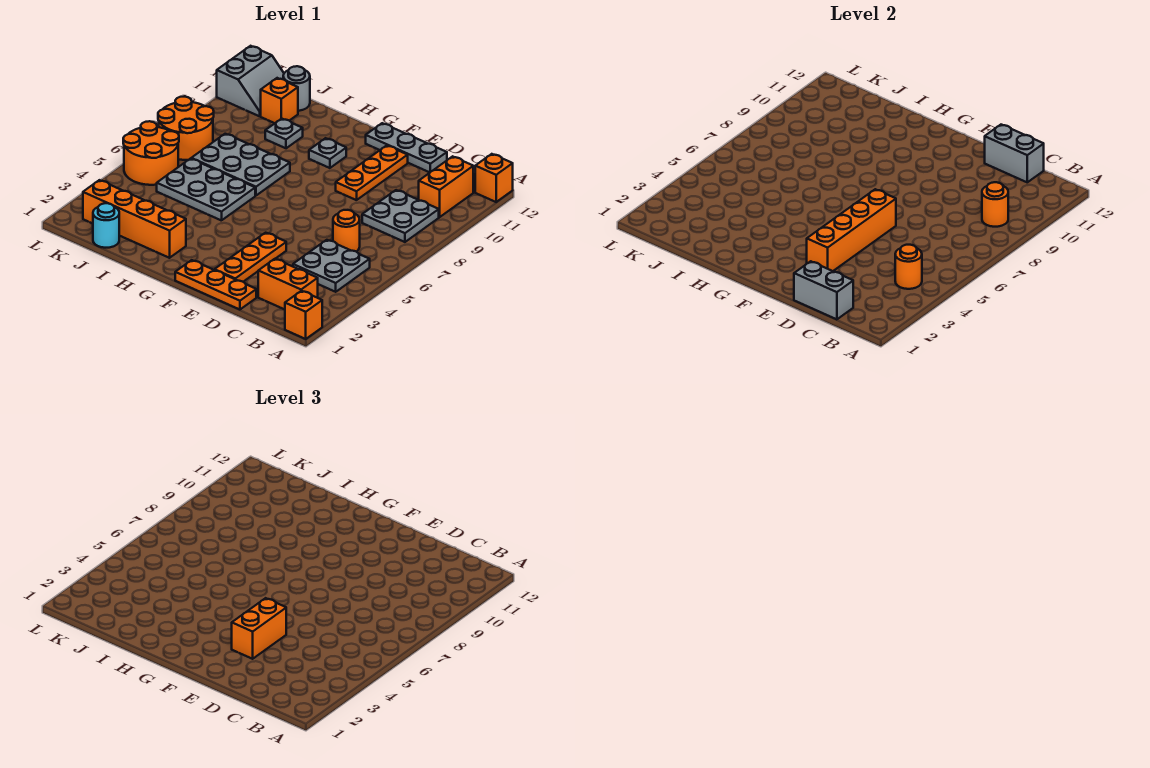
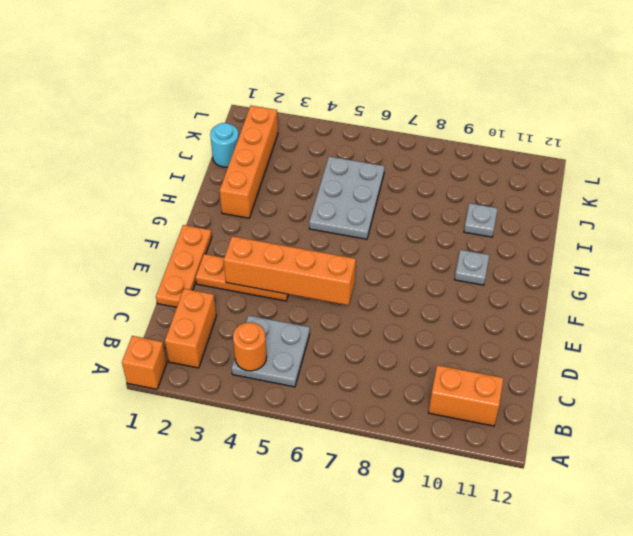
none -> orange 1x1 brick [475,154,513,202]
none -> grey 2x2 plate [362,190,439,242]
none -> orange 1x1 round brick [333,210,360,252]

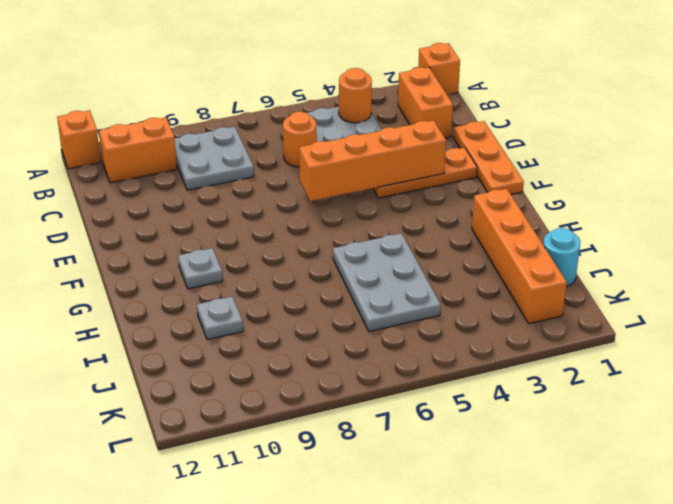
none -> grey 1x3 plate [366,123,447,172]
none -> orange 1x3 plate [336,145,408,200]
none -> grey 2x3 plate [191,134,290,195]

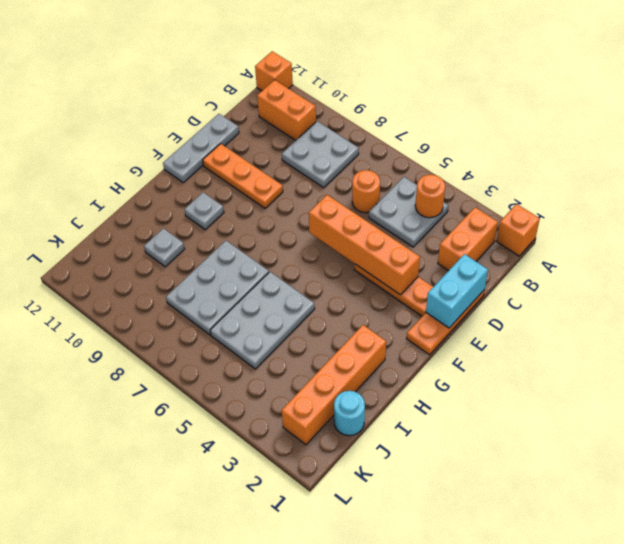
cyan 1x2 brick [426,254,488,328] -> grey 1x2 brick [794,261,853,319]
none -> orange 1x1 brick [261,78,298,123]
none -> grey 1x1 round brick [283,66,310,111]
none -> orange 2x2 round brick [123,121,179,185]

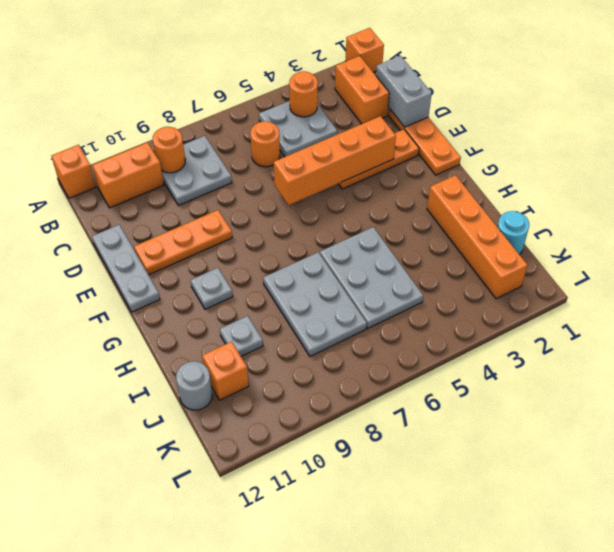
none -> orange 2x2 round brick [123,121,179,185]
none -> orange 2x2 round brick [158,97,214,160]
none -> grey 2x2 slope [217,46,284,116]

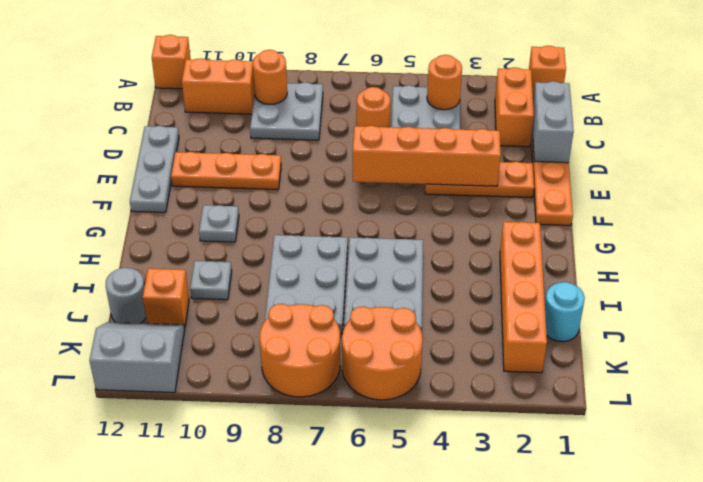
none -> grey 1x2 brick [985,125,1044,182]
none -> orange 1x2 brick [232,598,286,659]

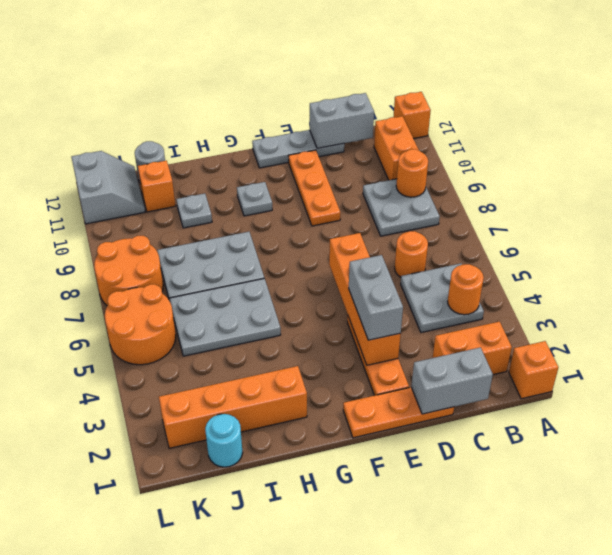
grey 1x2 brick [349,255,403,340] -> orange 1x2 brick [232,598,286,659]

